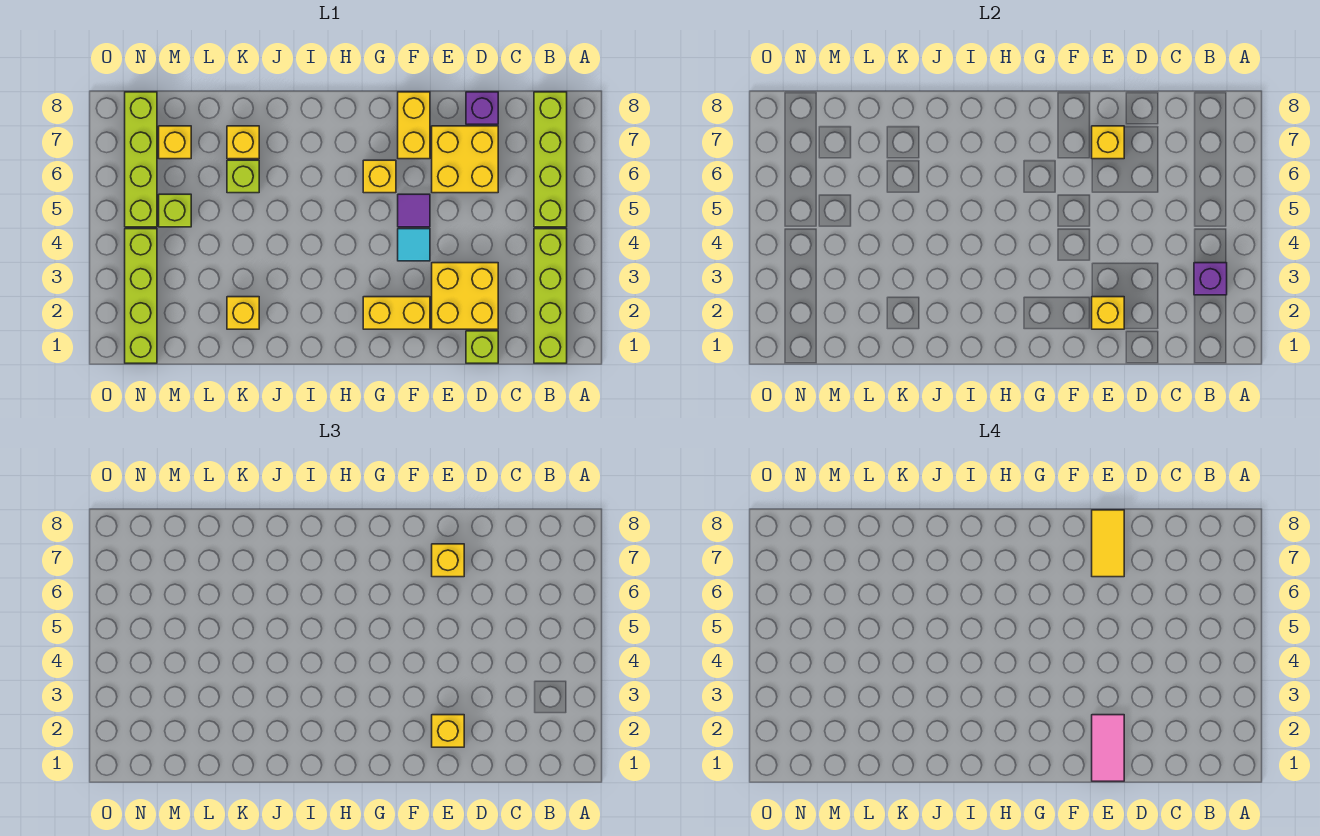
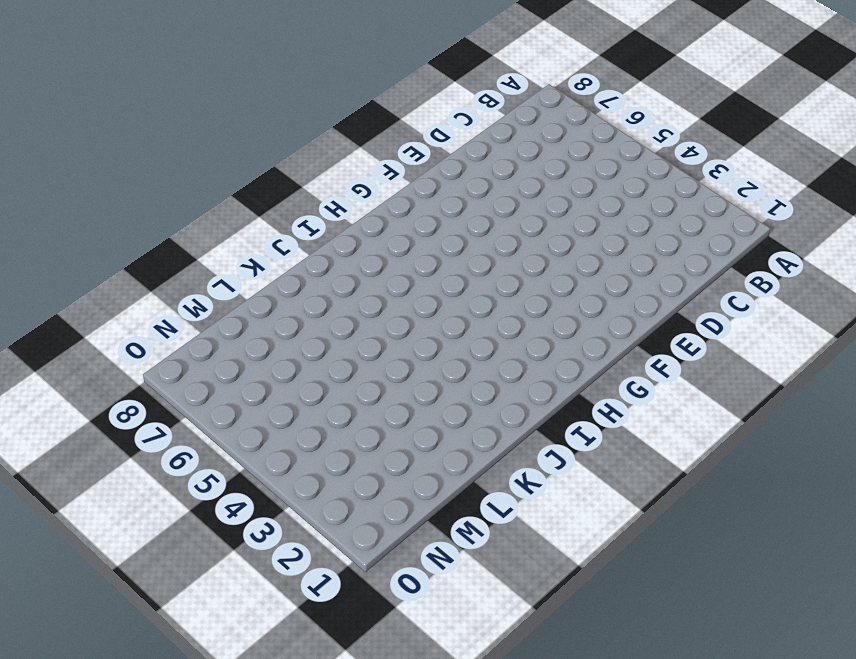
none -> lime 1x4 brick [534,229,567,363]
none -> lime 1x4 brick [534,92,567,227]
none -> lime 1x1 brick [466,331,498,363]

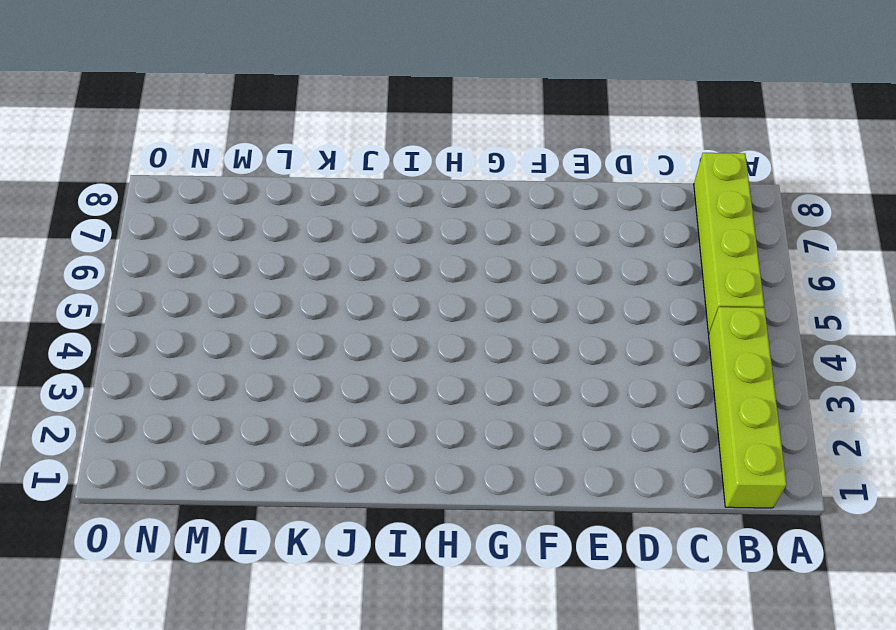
none -> lime 1x1 brick [466,331,498,363]
none -> yellow 2x2 brick [432,263,498,329]
none -> yellow 2x2 brick [432,126,498,193]

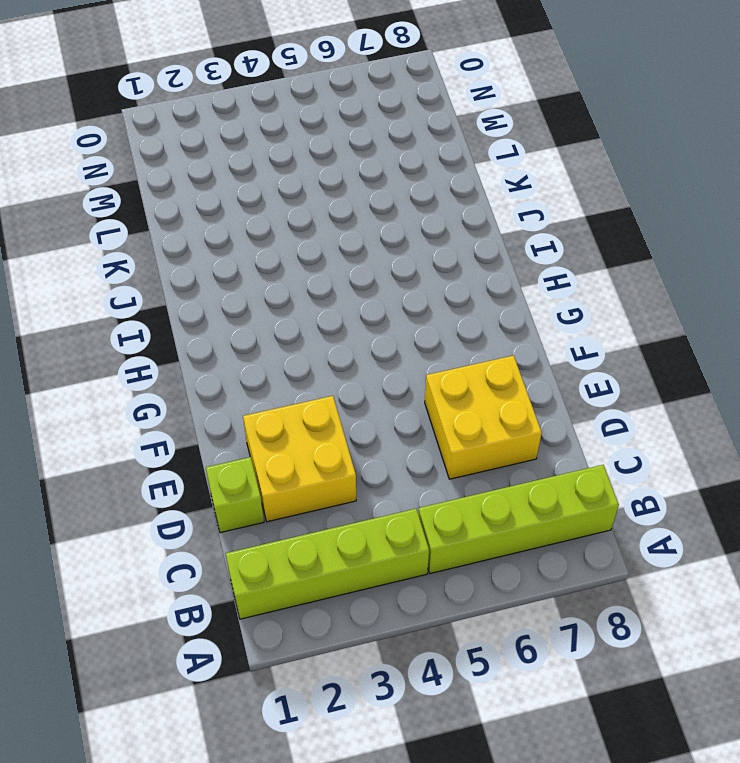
none -> purple 1x1 brick [466,92,498,124]
none -> yellow 1x2 brick [363,297,430,329]
none -> cyan 1x1 tile [398,229,430,261]

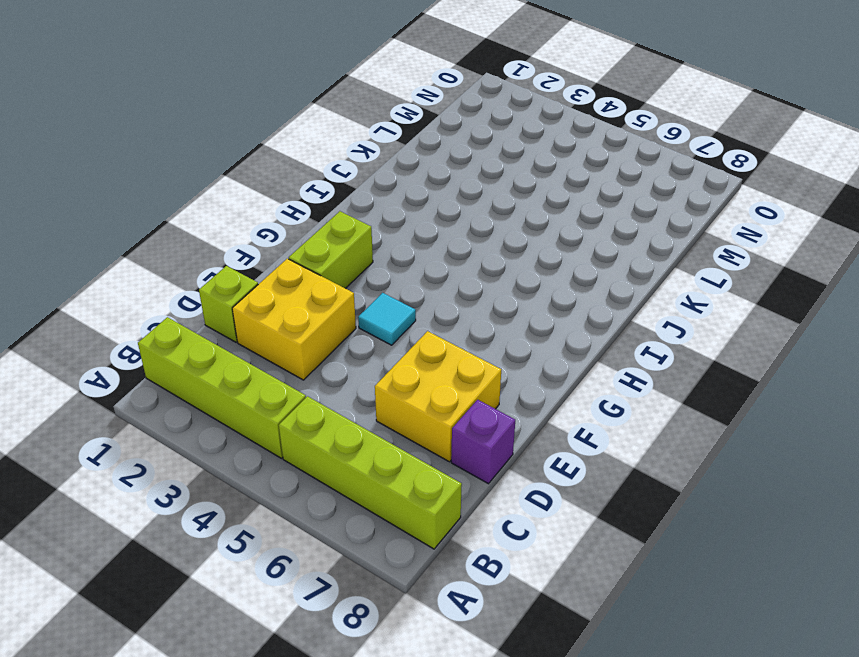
lime 1x2 brick [289,211,373,288] -> yellow 1x2 brick [363,297,430,329]
none -> purple 1x1 tile [398,194,430,227]
none -> yellow 1x2 brick [398,92,430,159]
none -> yellow 1x1 brick [363,160,396,193]

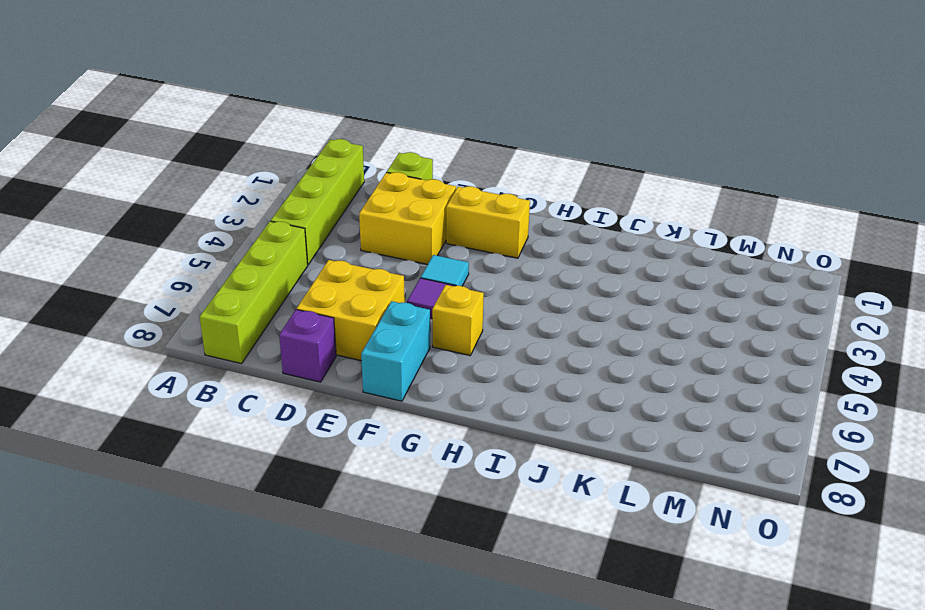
cyan 1x2 brick [361,301,430,401] -> yellow 1x2 brick [398,92,430,159]
none -> yellow 1x1 brick [227,297,259,329]
none -> lime 1x1 brick [227,160,259,193]
none -> yellow 1x1 brick [227,126,259,159]

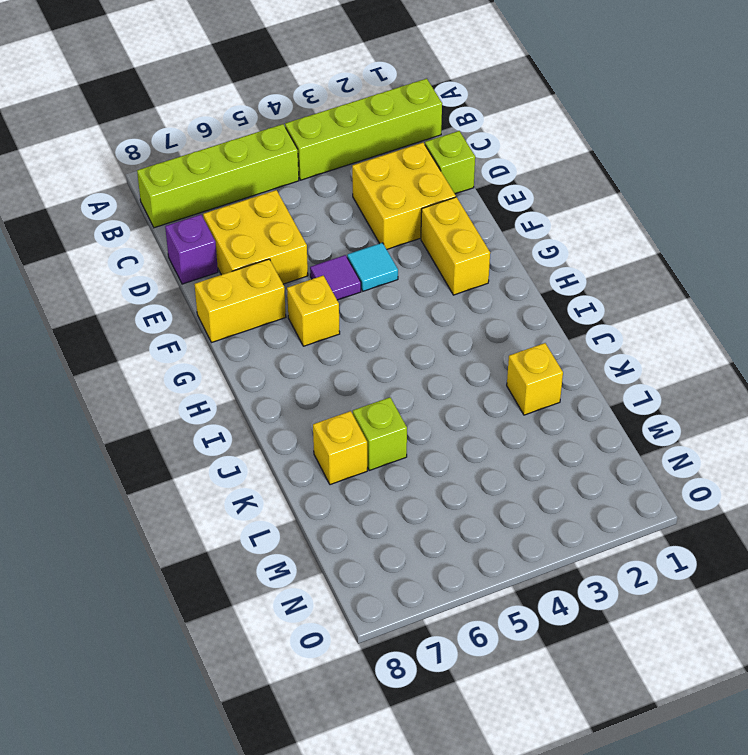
none -> lime 1x1 brick [159,194,191,227]
none -> yellow 1x1 brick [159,126,191,159]
none -> lime 1x4 brick [125,229,157,363]

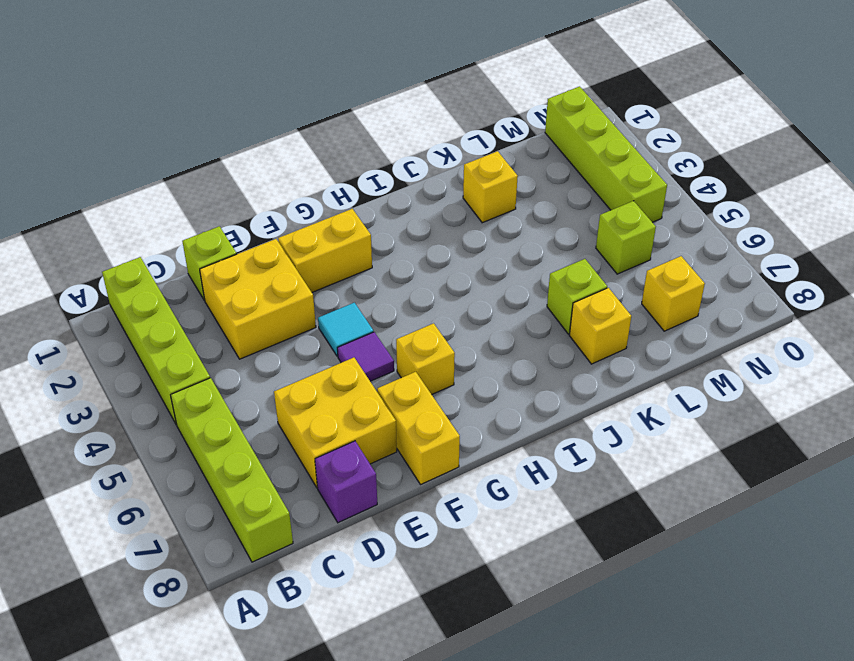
none -> lime 1x4 brick [125,92,157,227]
none -> purple 1x1 brick [1194,263,1227,295]
none -> yellow 1x1 brick [1092,297,1124,329]

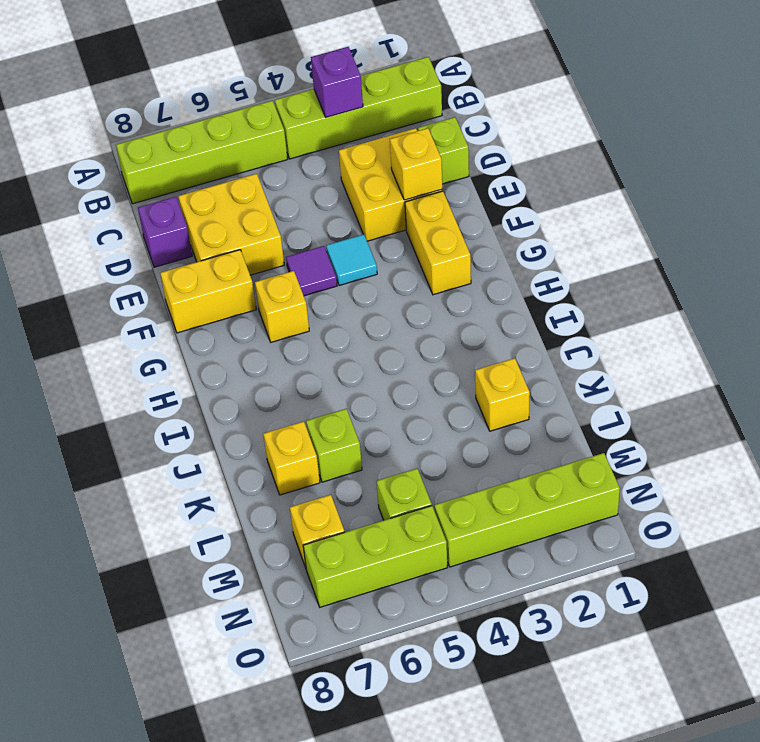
lime 1x3 brick [303,506,447,607] -> lime 1x4 brick [125,92,157,227]
none -> yellow 1x1 brick [1092,126,1124,159]
none -> yellow 1x1 brick [432,715,464,747]
none -> yellow 1x1 brick [432,544,464,577]

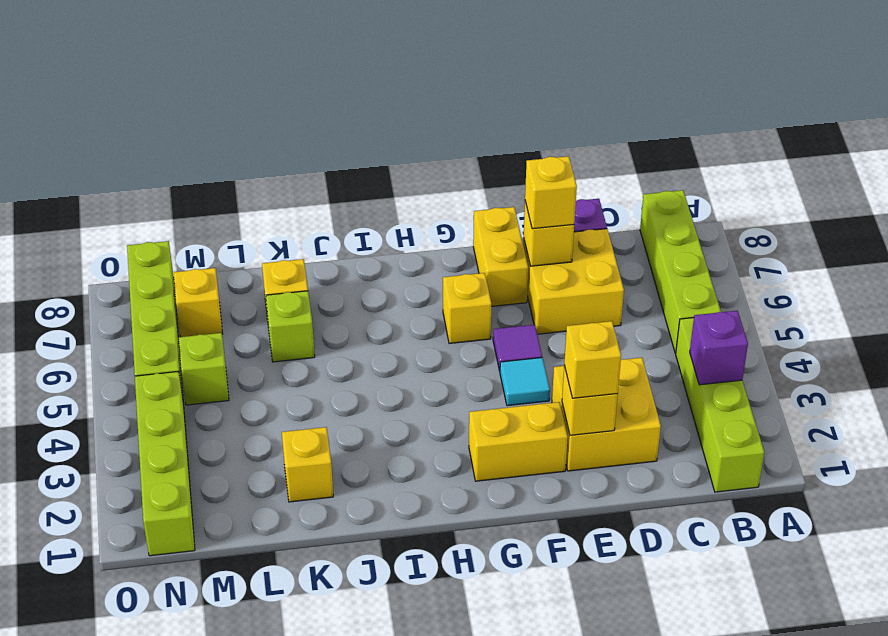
none -> lime 1x1 brick [466,331,498,363]
none -> pink 1x2 tile [1092,715,1124,781]
none -> yellow 1x2 tile [1092,510,1124,577]

